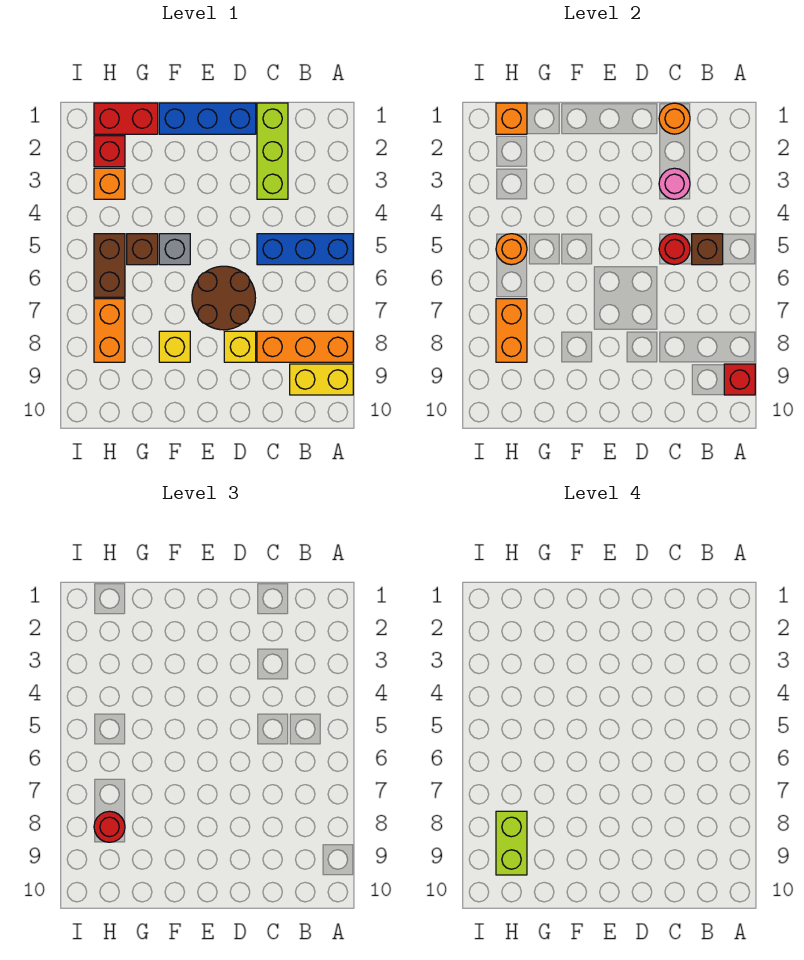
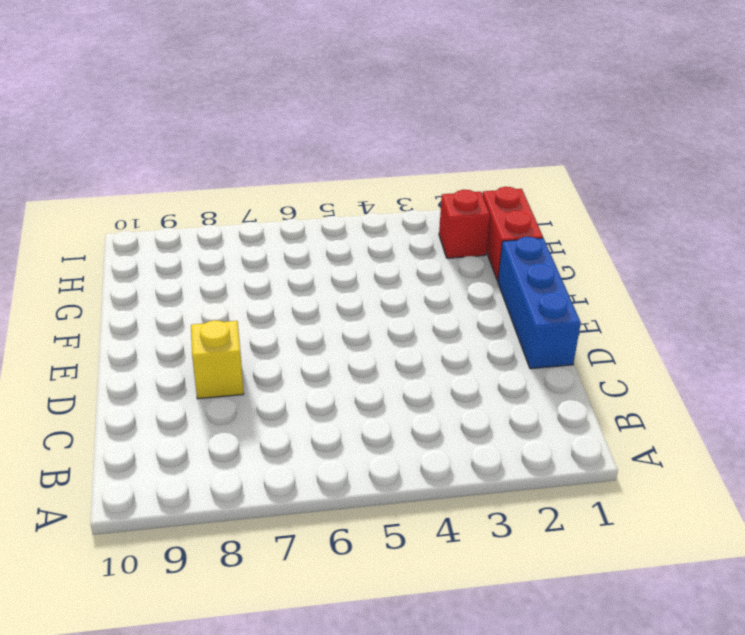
none -> blue 1x3 brick [257,234,353,265]
none -> orange 1x3 brick [257,331,353,362]
none -> yellow 1x2 brick [290,364,353,395]

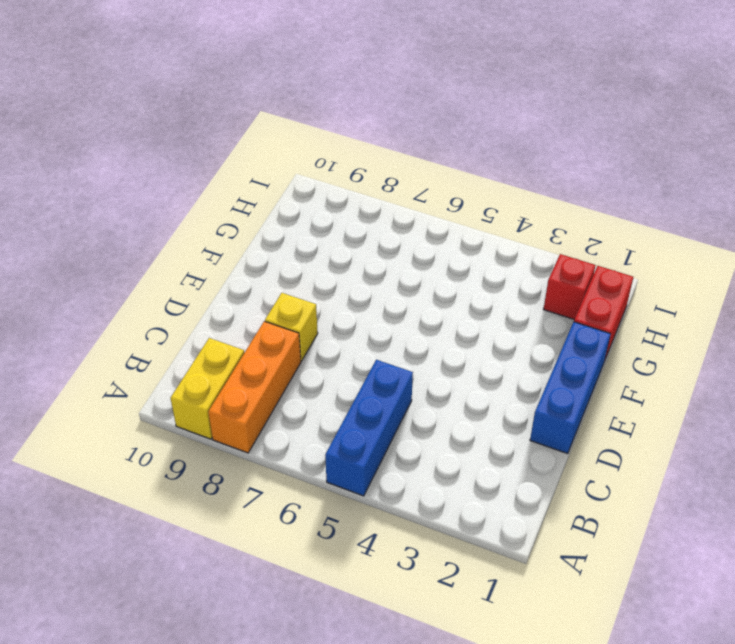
none -> lime 1x3 brick [257,103,288,199]
none -> brown 2x2 round brick [192,266,255,330]
none -> grey 1x1 brick [159,234,190,265]

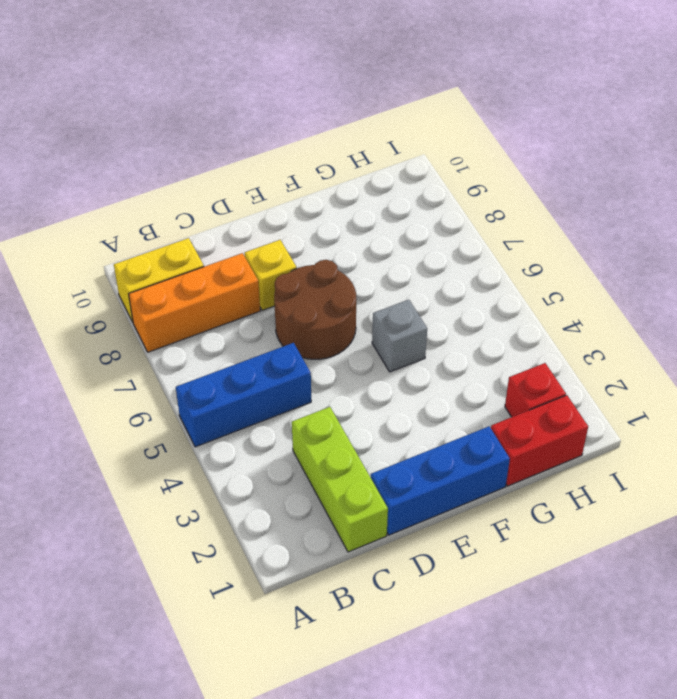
none -> yellow 1x1 brick [159,331,190,362]
none -> brown 1x1 brick [127,234,158,265]
none -> orange 1x1 brick [94,168,125,199]

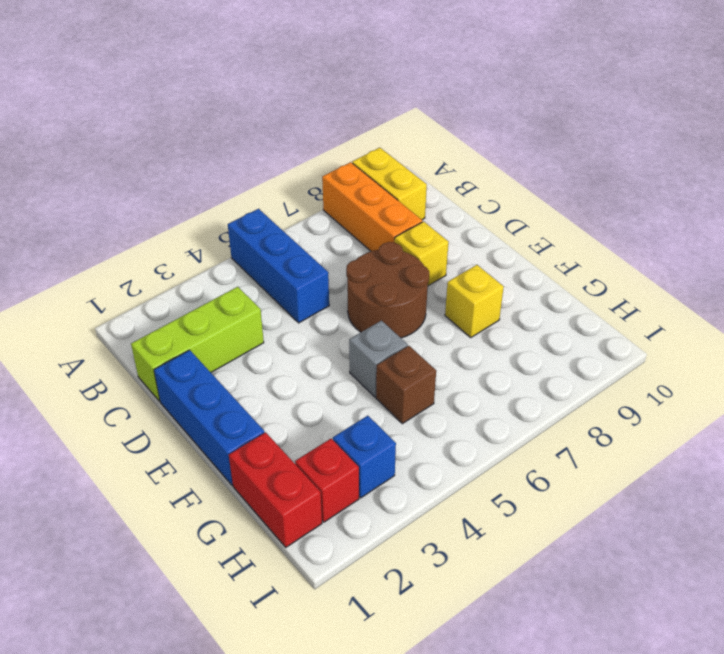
blue 1x1 brick [333,416,396,498] -> orange 1x1 brick [94,168,125,199]
none -> brown 1x2 brick [94,234,125,297]
none -> orange 1x2 brick [94,299,125,362]
none -> red 1x1 brick [724,364,755,395]

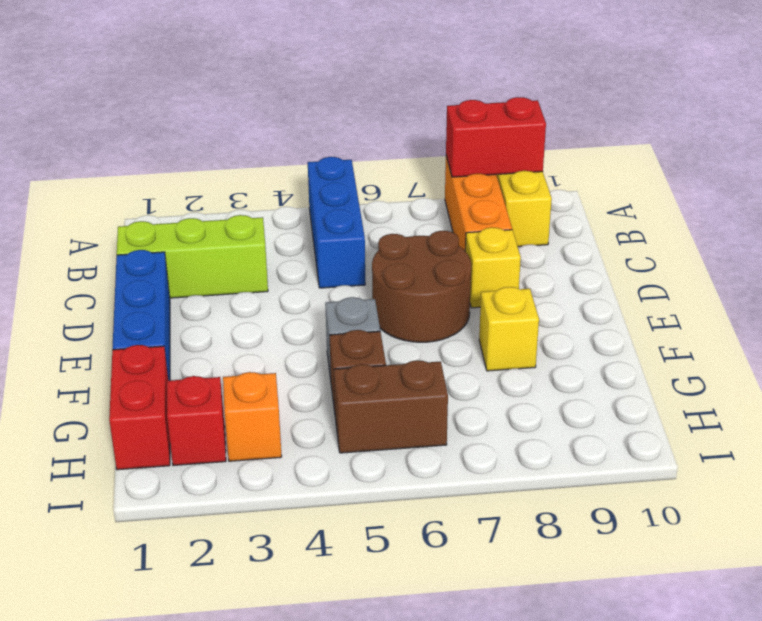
red 1x2 brick [446,97,546,177] -> red 1x1 brick [724,364,755,395]
none -> orange 1x2 brick [94,299,125,362]
none -> brown 1x1 brick [692,234,723,265]
none -> orange 1x1 round brick [659,103,690,134]

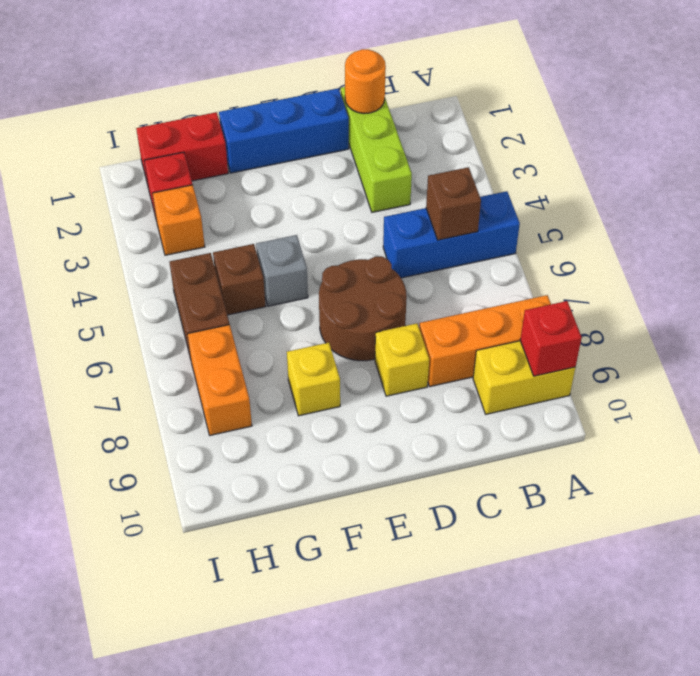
none -> pink 1x1 round brick [659,168,690,199]
none -> red 1x1 round brick [659,234,690,265]
none -> orange 1x1 brick [496,103,527,134]

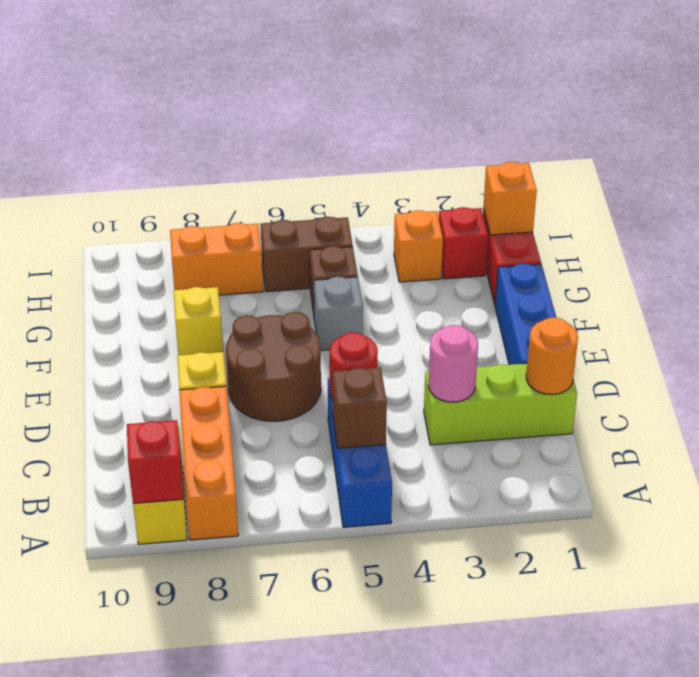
none -> orange 1x1 round brick [496,234,527,265]
none -> orange 1x2 brick [496,299,527,362]
none -> red 1x1 round brick [94,811,125,842]

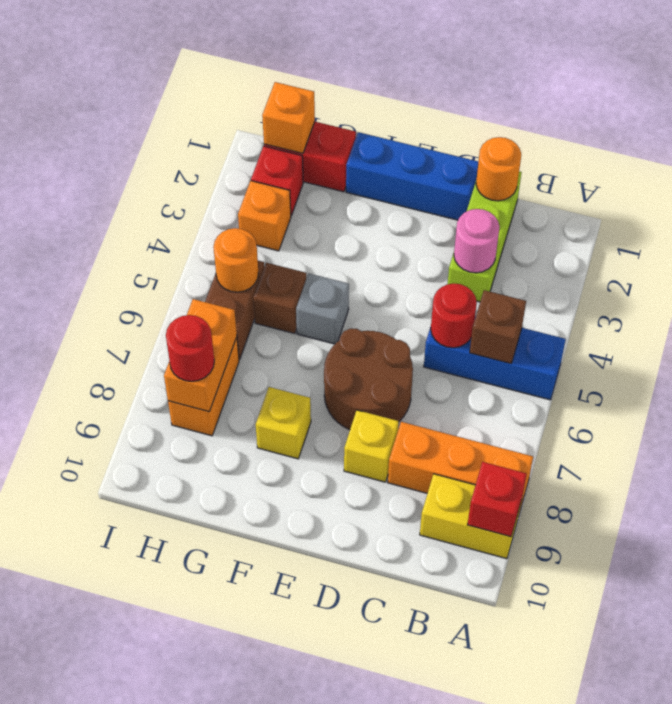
none -> lime 1x2 brick [496,811,527,875]

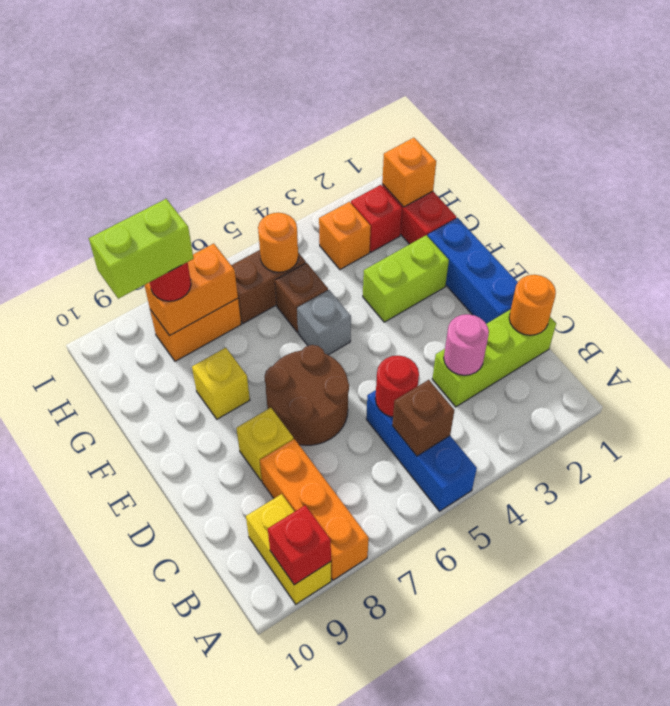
lime 1x2 brick [363,235,449,322] -> none

